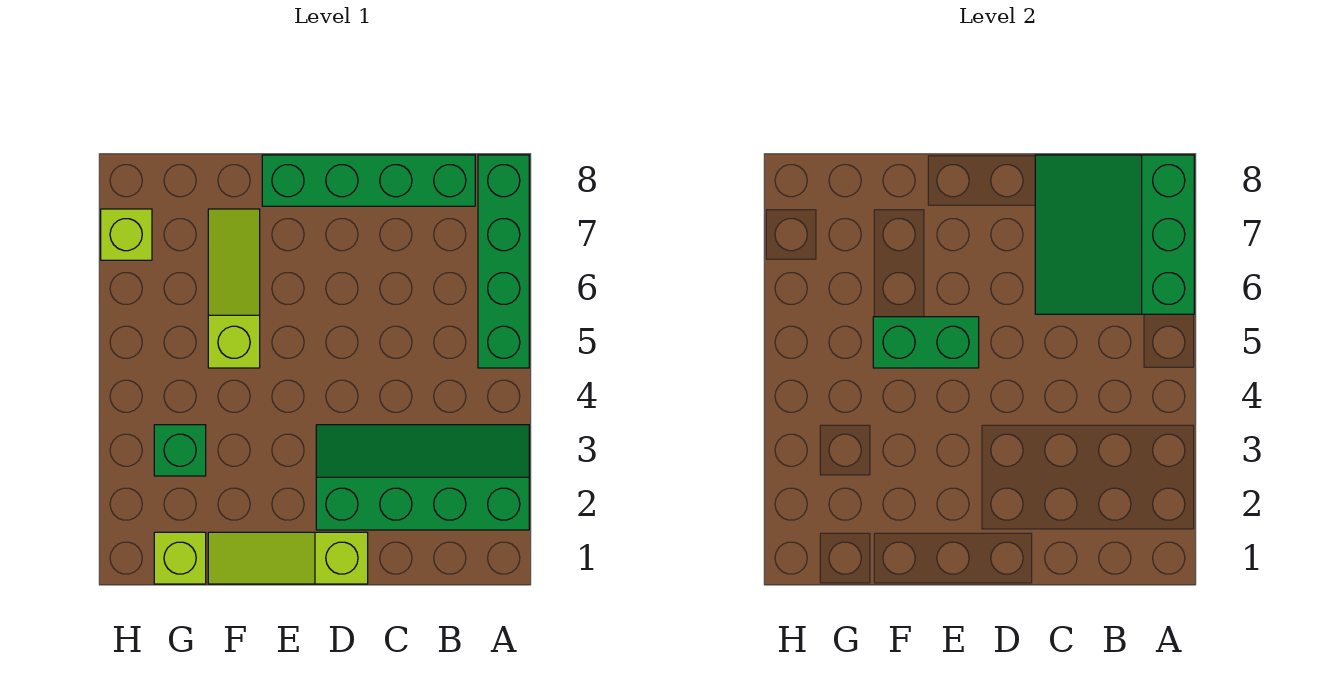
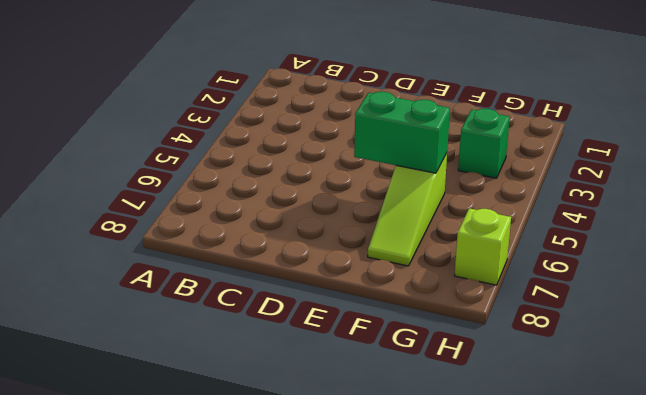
none -> green 2x4 slope [316,425,529,530]
none -> green 1x4 brick [478,155,529,368]

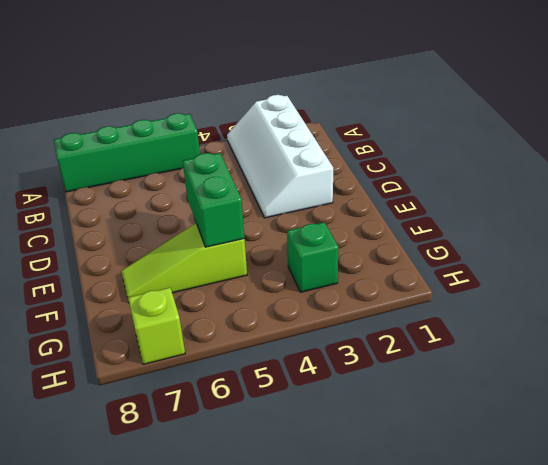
white 2x4 slope [227,95,333,218] -> green 2x4 slope [316,425,529,530]
none -> green 1x4 brick [262,155,475,206]
none -> lime 1x3 slope [208,532,368,584]

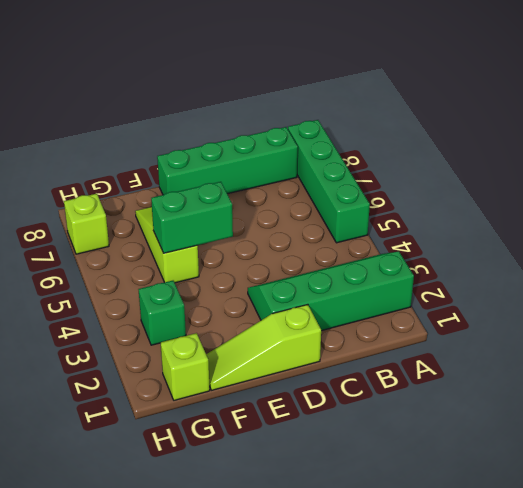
none -> green 3x3 slope [1035,155,1194,314]

